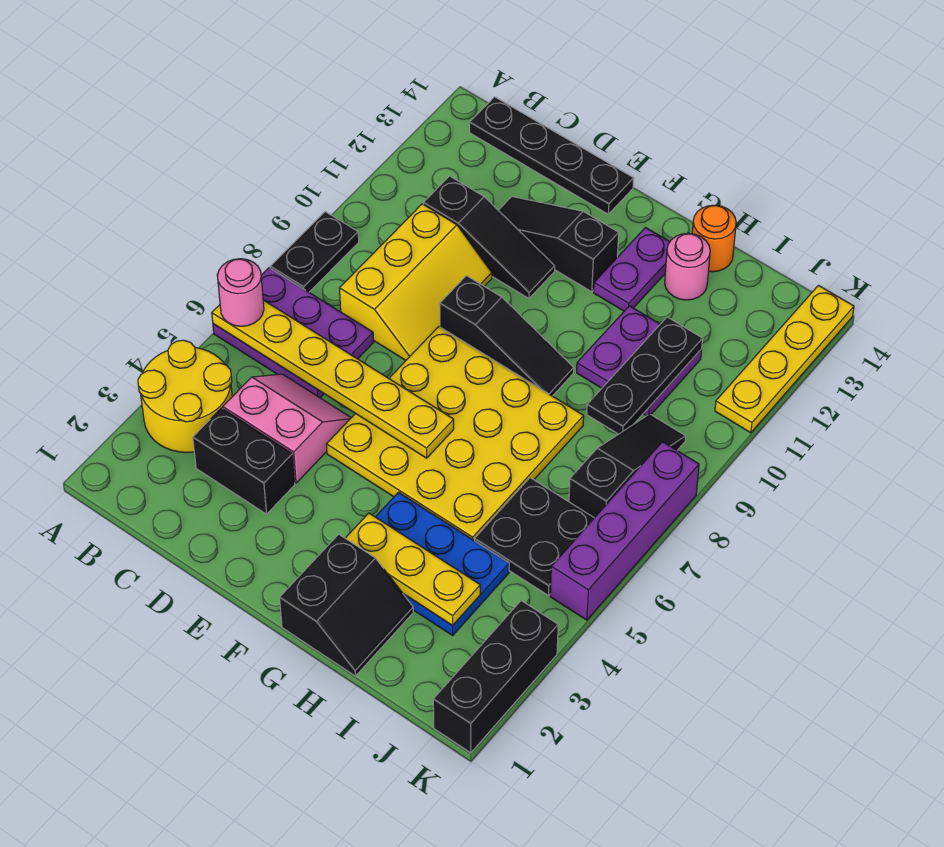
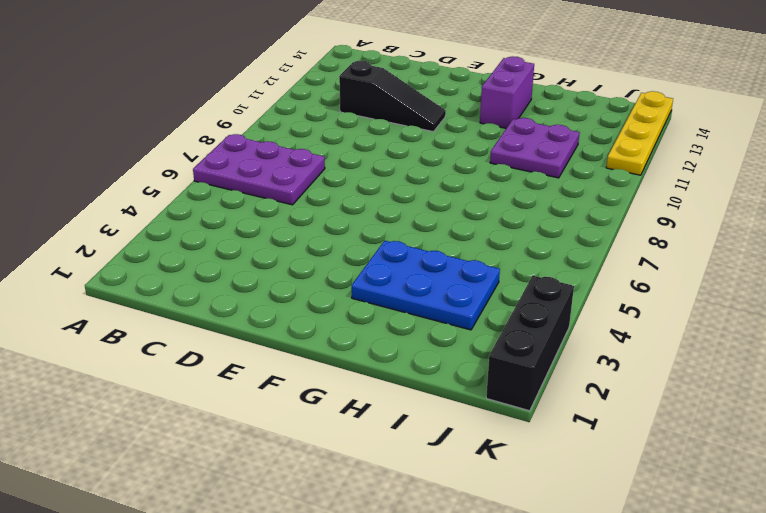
purple 1x2 brick [480,56,534,128] -> purple 1x2 plate [594,228,670,311]
none -> yellow 2x2 round brick [138,340,232,452]
none -> black 1x2 plate [270,212,359,292]
none -> black 1x4 plate [470,97,634,214]

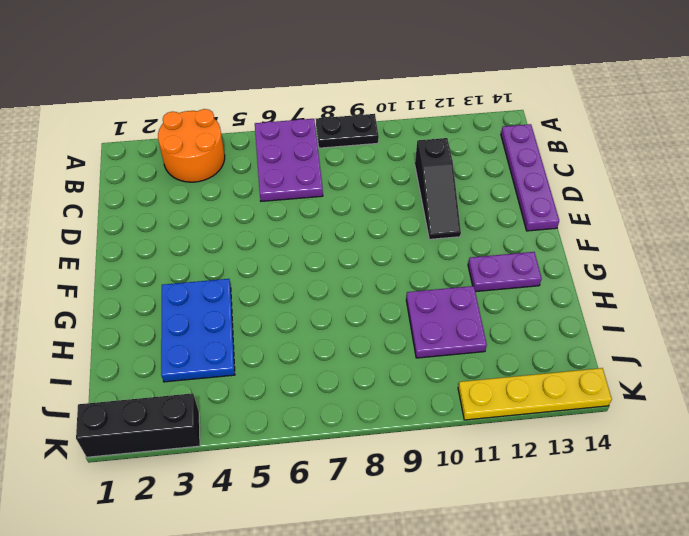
orange 2x2 round brick [158,109,225,182] -> yellow 2x2 round brick [138,340,232,452]
purple 1x4 plate [501,124,559,231] -> black 1x4 plate [470,97,634,214]
none -> black 1x2 brick [193,408,295,514]
none -> pink 2x2 slope [223,374,351,483]
none -> yellow 2x3 slope [340,204,492,360]

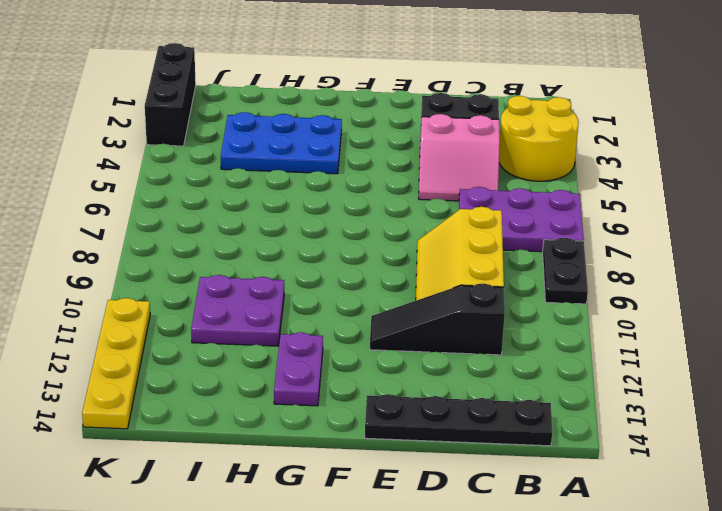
none -> black 1x3 slope [498,197,619,292]
none -> yellow 4x4 plate [326,327,584,541]
none -> black 1x3 slope [440,276,574,396]

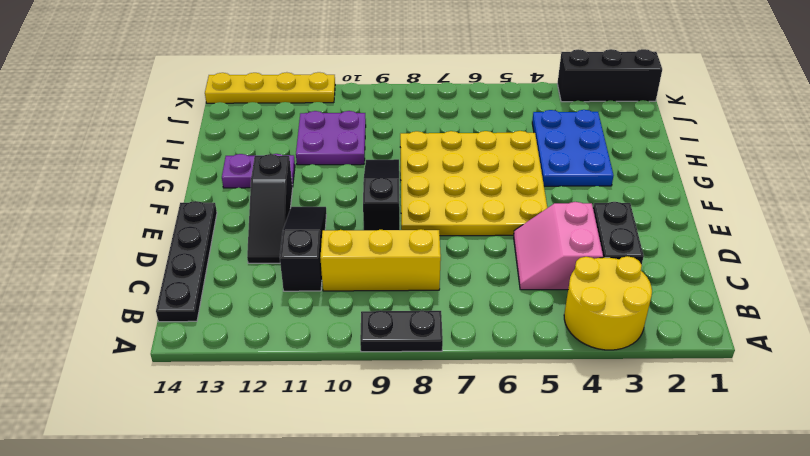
none -> purple 2x3 plate [213,268,374,398]
none -> black 2x2 slope [280,534,413,676]
none -> pink 1x1 round brick [665,233,710,300]

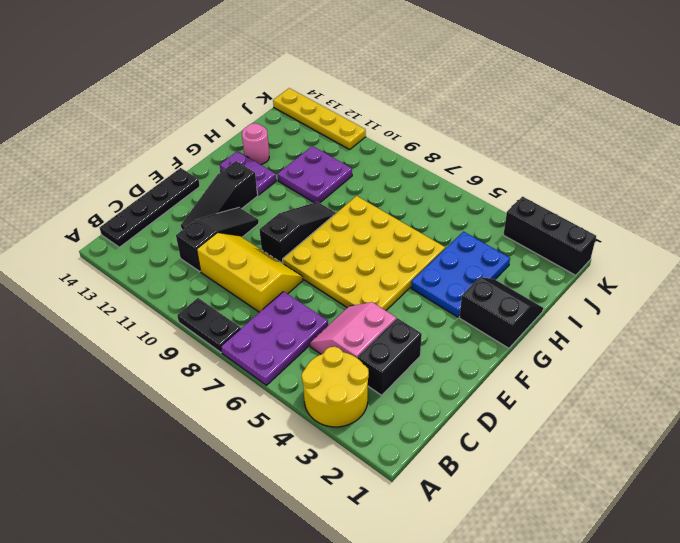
none -> orange 1x1 round brick [692,205,736,272]
none -> black 2x2 plate [475,478,594,596]
none -> black 1x3 slope [569,414,686,518]

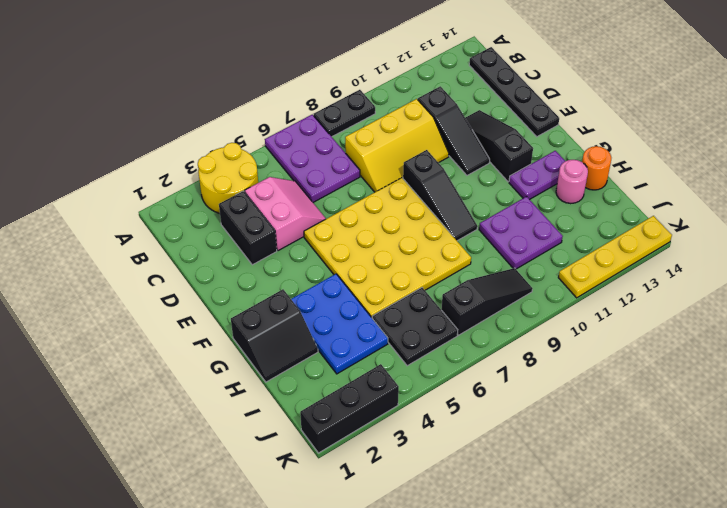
none -> purple 1x4 brick [550,442,699,620]
none -> yellow 1x6 plate [212,300,454,458]
none -> yellow 1x3 plate [345,513,480,626]

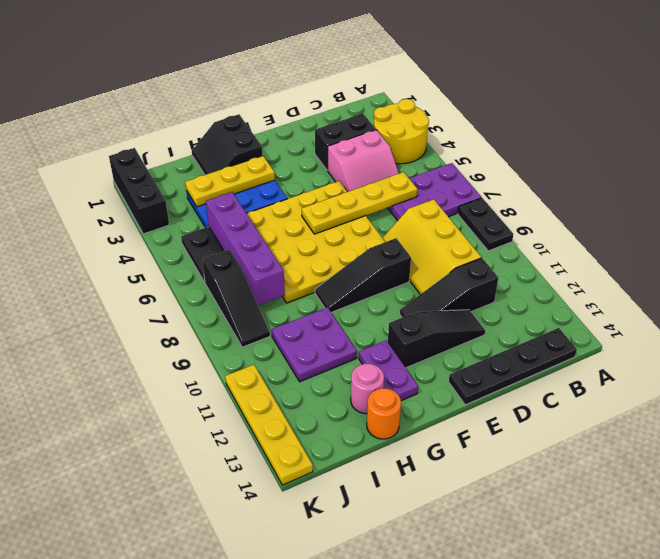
yellow 1x4 plate [302,172,417,234] -> yellow 1x6 plate [212,300,454,458]
purple 1x4 brick [206,192,285,306] -> purple 1x4 brick moved to [550,442,699,620]
none -> black 1x3 plate [587,317,703,434]
none -> pink 1x1 round brick [217,259,264,326]

